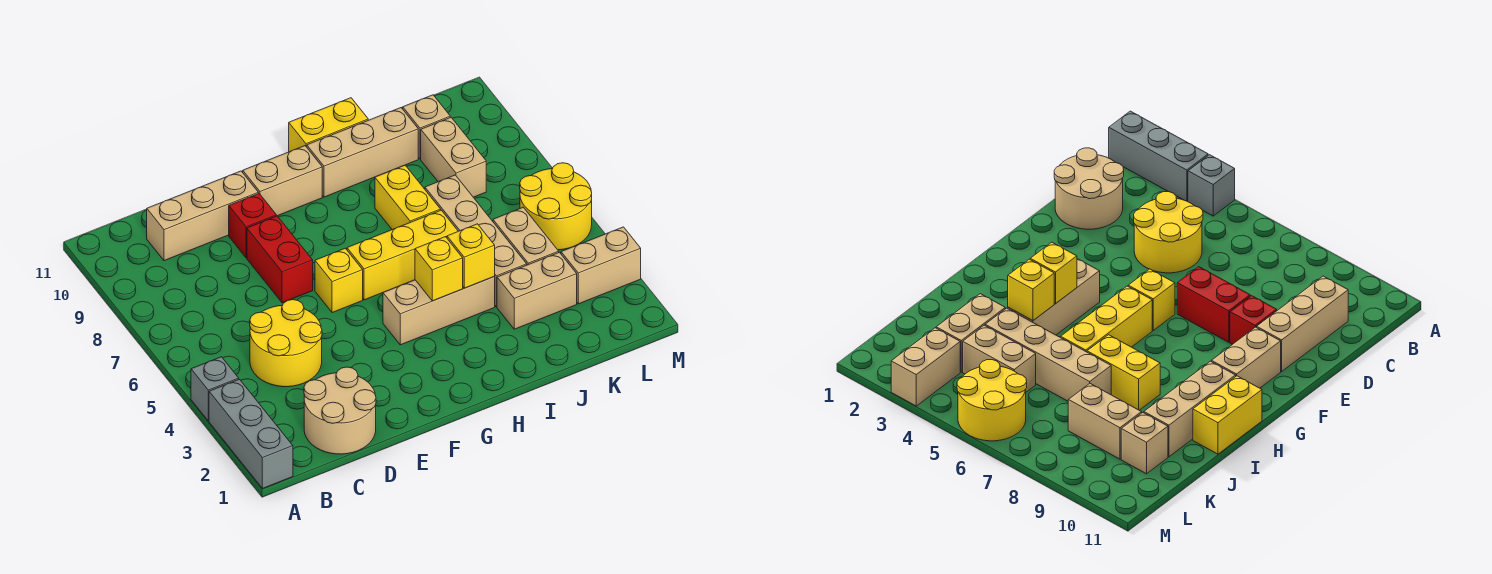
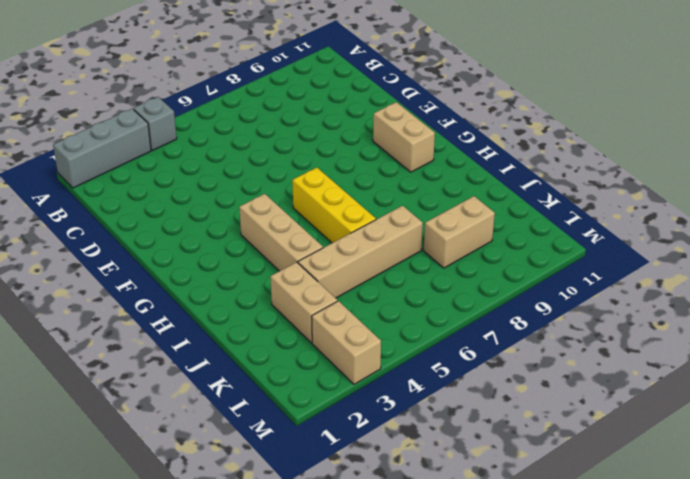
none -> tan 2x2 round brick [304,367,376,454]
none -> yellow 2x2 round brick [250,300,322,387]
none -> tan 1x3 brick [147,171,258,261]

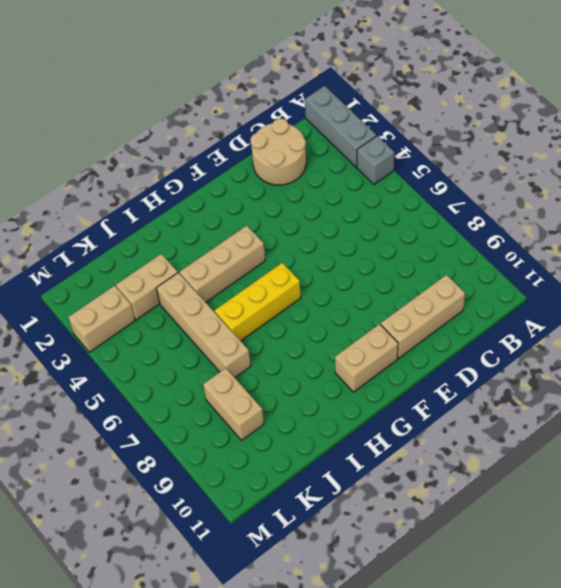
none -> yellow 2x2 round brick [250,300,322,387]
none -> red 1x2 brick [247,216,313,303]
none -> red 1x1 brick [229,194,276,258]

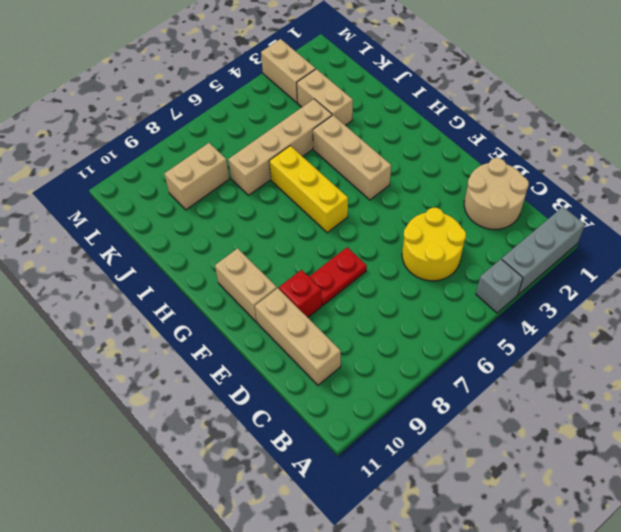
red 1x2 plate [309,247,367,305] -> red 1x2 brick [247,216,313,303]
none -> yellow 1x1 brick [315,248,363,313]
none -> tan 1x3 brick [307,108,418,197]
none -> yellow 1x2 brick [289,98,368,152]

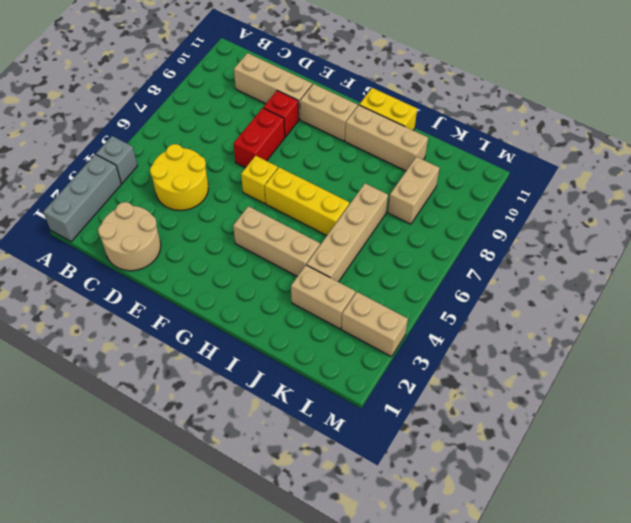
none -> yellow 1x2 brick [375,165,441,230]
none -> tan 1x2 brick [493,207,559,265]
none -> tan 1x1 brick [402,95,450,159]

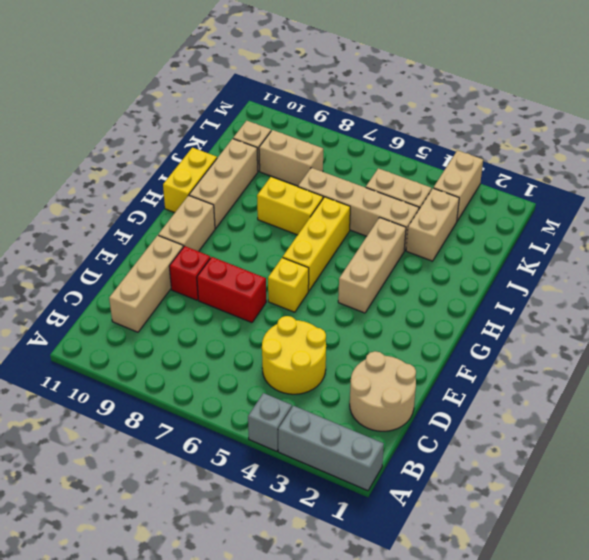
none -> yellow 2x2 round brick [520,163,592,250]
none -> yellow 1x1 brick [415,237,463,301]
none -> yellow 1x1 brick [447,224,495,288]

